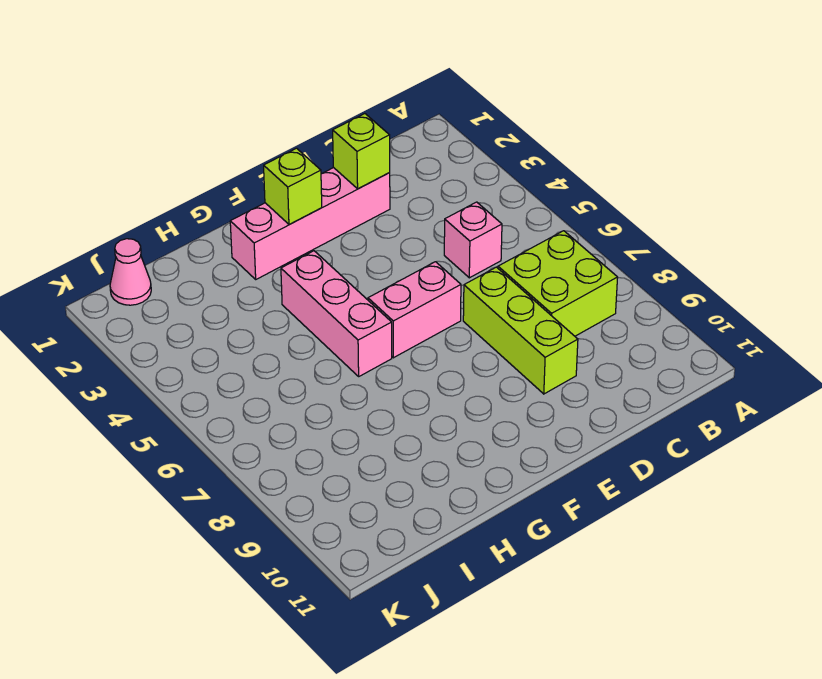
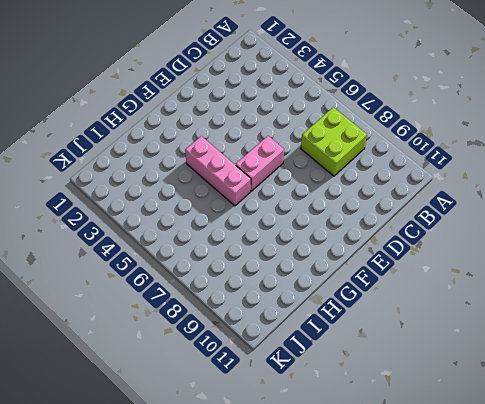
none -> pink 1x1 brick [444,202,502,278]
none -> pink 1x4 brick [230,168,390,279]

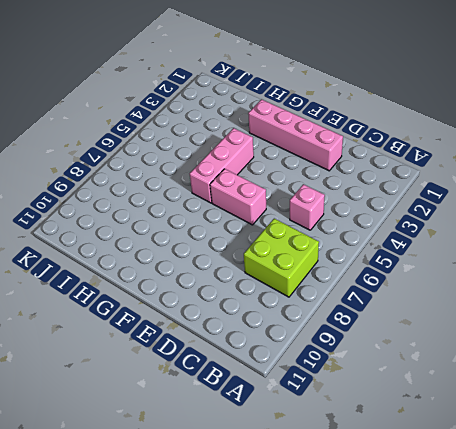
none -> lime 1x3 brick [463,267,578,394]
none -> pink 1x1 cone [110,239,151,305]

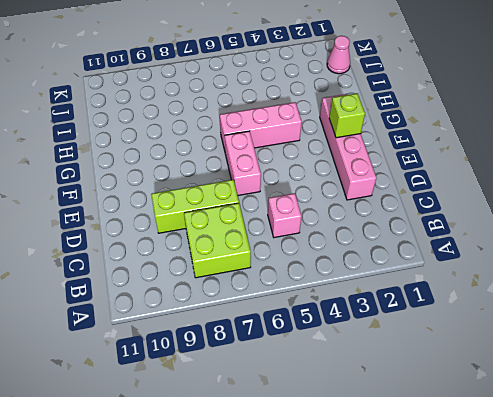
none -> lime 1x1 brick [333,114,390,189]

